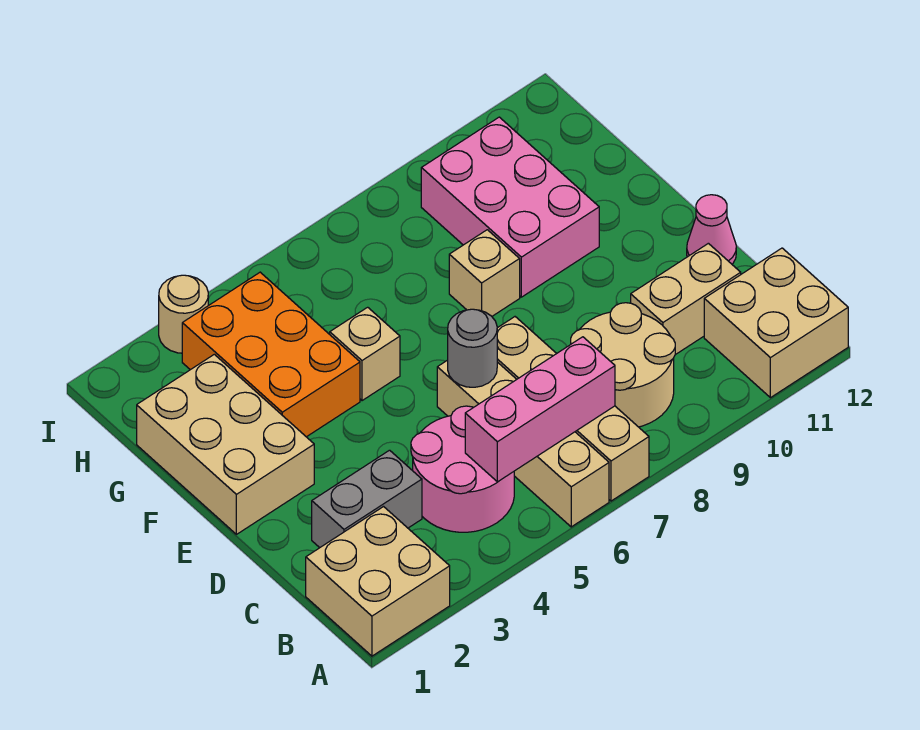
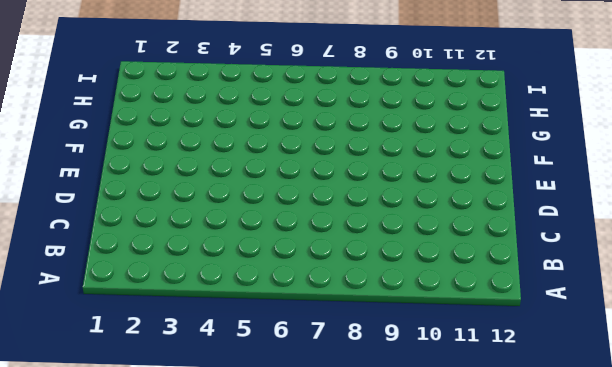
none -> tan 2x2 brick [306,507,450,656]
none -> tan 1x4 brick [437,360,609,527]
none -> tan 1x4 brick [497,317,649,501]

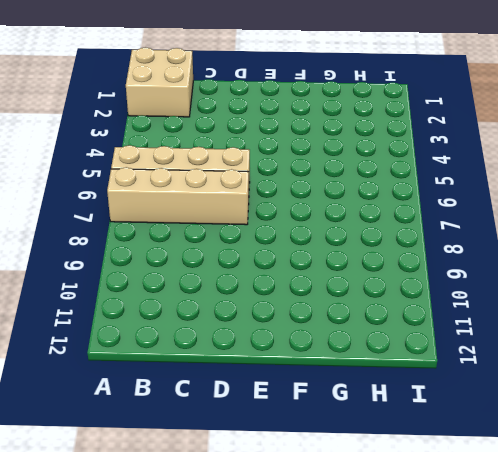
none -> tan 2x2 brick [704,248,848,398]
none -> pink 2x2 round brick [411,406,514,532]
none -> tan 2x2 round brick [571,303,675,427]

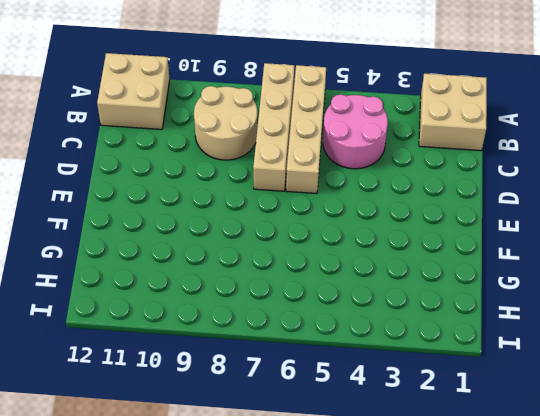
none -> grey 1x2 brick [312,450,422,548]
none -> tan 1x2 brick [631,243,741,355]
none -> pink 1x1 cone [687,195,736,264]

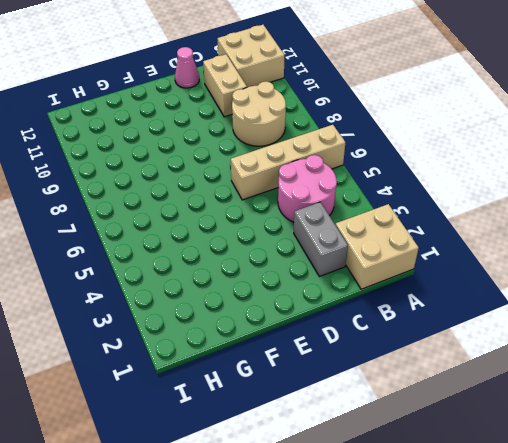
none -> tan 1x4 brick [497,317,649,501]
none -> tan 2x3 brick [137,354,314,534]
none -> orange 2x3 brick [182,272,360,437]

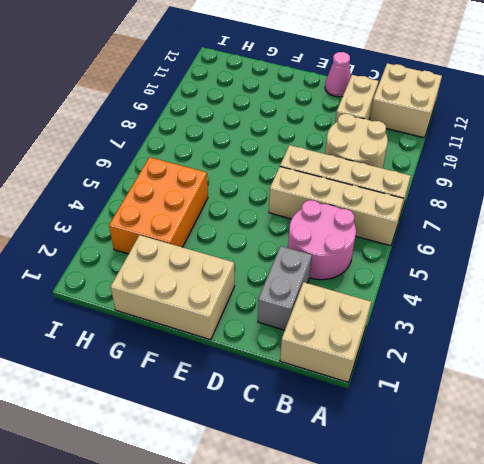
orange 2x3 brick [109,157,208,254] -> orange 2x3 brick turned to [182,272,360,437]
none -> tan 1x1 brick [330,307,400,401]
none -> tan 1x1 brick [449,230,520,316]
none -> pink 2x3 brick [421,117,599,297]

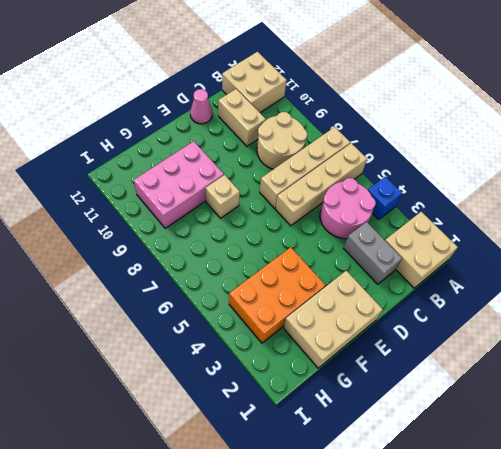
blue 1x1 brick [368,177,402,220] -> none
none -> tan 1x1 brick [330,307,400,401]
none -> tan 1x1 round brick [159,275,208,353]
none -> pink 1x3 brick [465,337,615,482]

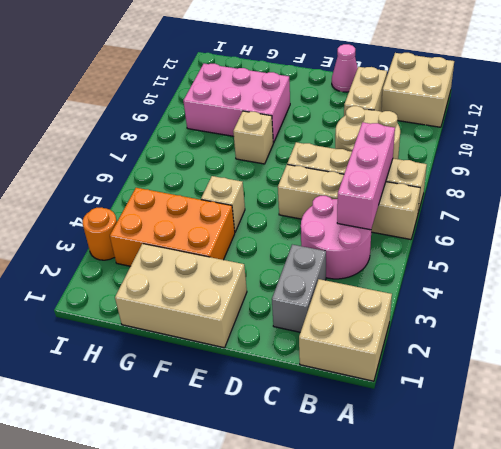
orange 1x1 round brick [82,208,117,260] -> tan 1x1 round brick [159,275,208,353]
none -> grey 1x1 round brick [448,309,497,387]

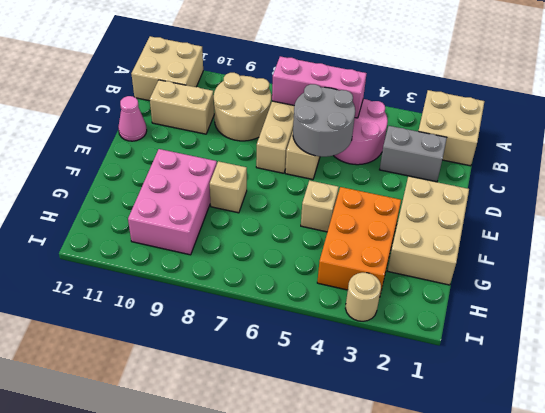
grey 2x2 round brick [293,84,355,157] -> grey 1x1 round brick [448,309,497,387]

